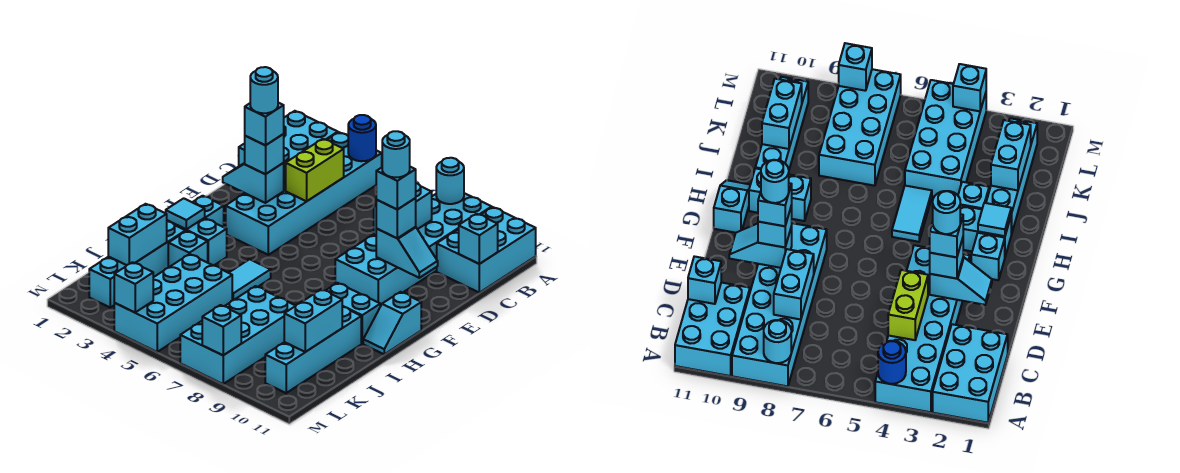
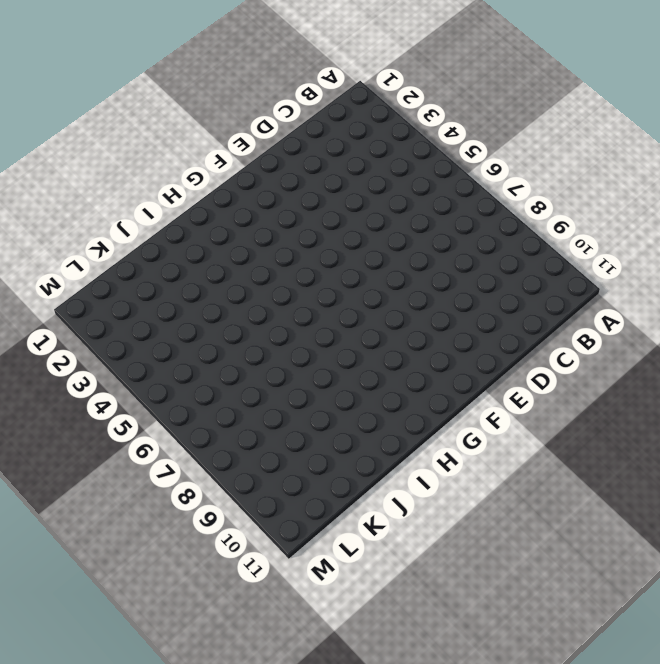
none -> cyan 2x3 brick [239,111,338,167]
none -> cyan 2x6 brick [226,132,382,255]
none -> cyan 2x6 brick [335,193,492,306]
none -> cyan 2x3 brick [437,207,536,293]

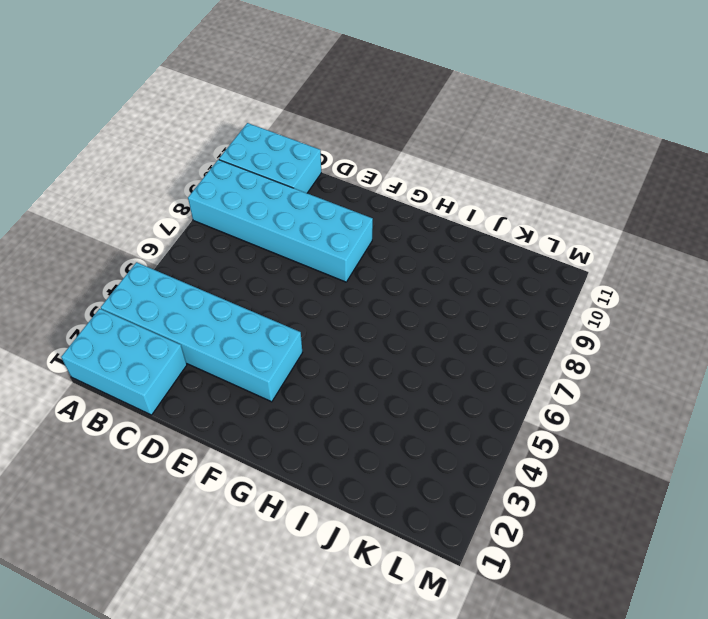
none -> cyan 1x1 brick [192,196,224,227]
none -> cyan 1x2 slope [363,292,421,354]
none -> cyan 1x2 brick [167,218,227,266]
none -> cyan 1x2 tile [229,259,271,300]

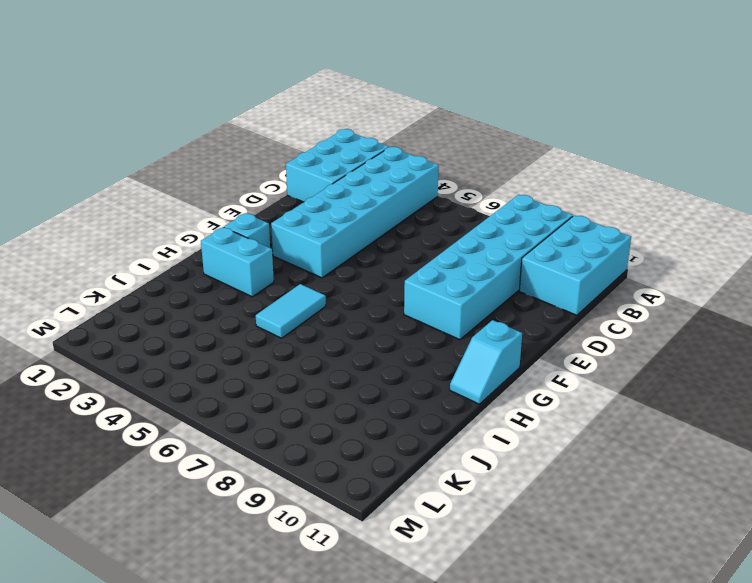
none -> cyan 1x2 brick [326,283,380,344]
none -> cyan 1x4 brick [89,221,186,307]
none -> cyan 1x1 brick [168,231,208,268]
none -> cyan 1x4 brick [265,307,361,393]

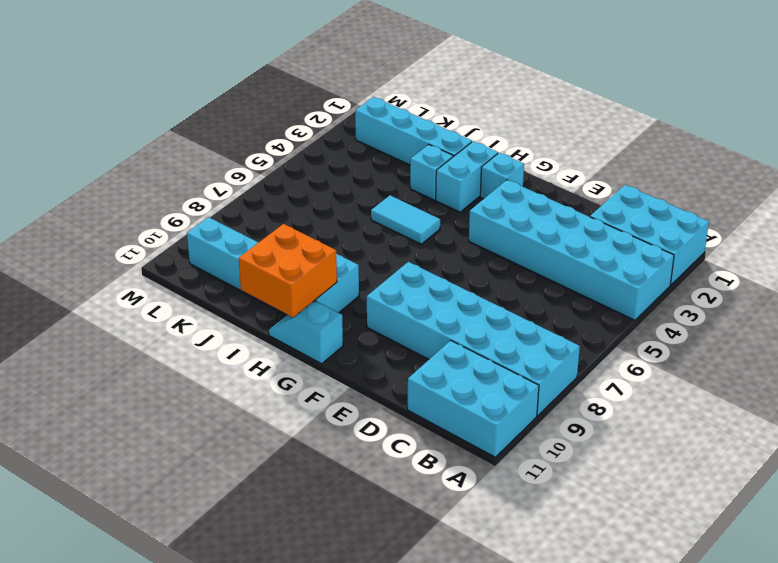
orange 2x2 brick [239,224,337,317] -> none
none -> cyan 2x4 brick [114,254,232,352]
none -> cyan 2x4 brick [180,286,296,384]
none -> blue 1x1 round brick [348,115,376,161]
none -> cyan 1x1 round brick [436,158,464,204]

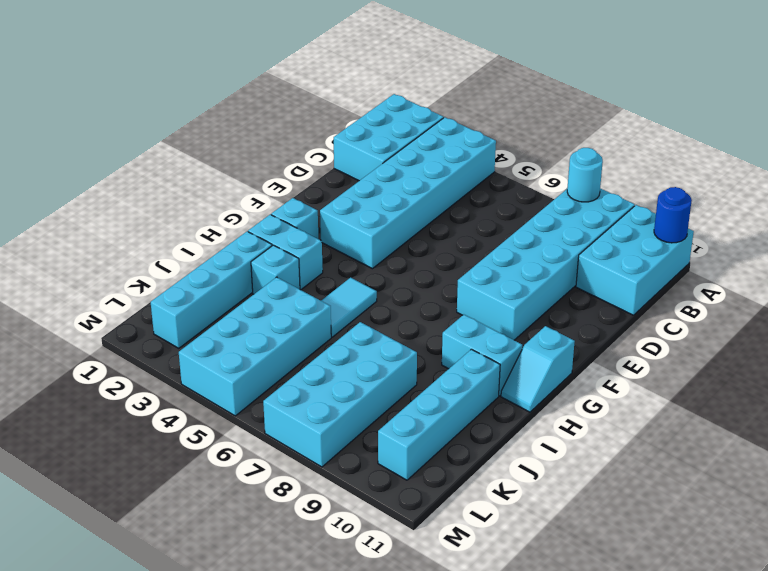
blue 1x1 round brick [654,187,692,243] -> blue 1x1 round brick moved to [348,115,376,161]
none -> lime 1x2 brick [286,139,344,201]
none -> cyan 1x2 brick [374,183,432,235]
none -> cyan 1x1 brick [459,214,498,264]
none -> cyan 1x2 slope [223,163,284,203]

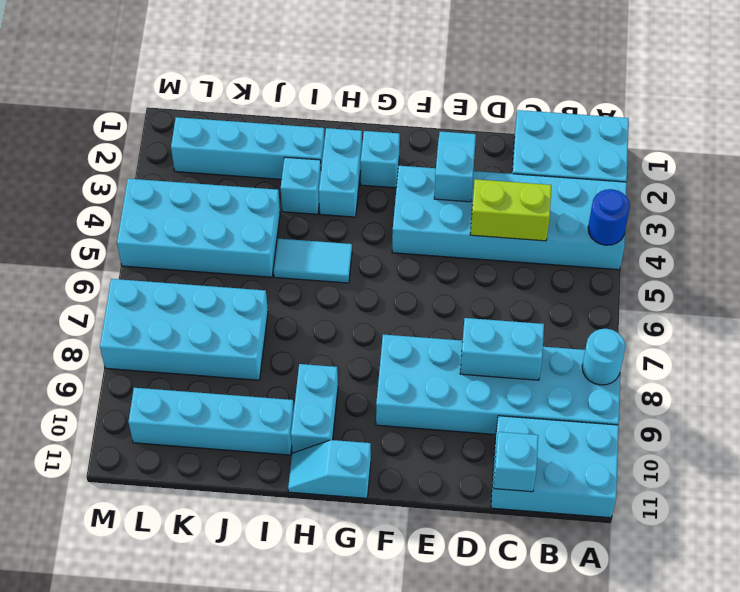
none -> cyan 1x2 slope [376,227,438,278]
none -> cyan 1x1 tile [166,198,205,229]
none -> cyan 1x2 brick [108,204,167,265]
none -> cyan 1x2 brick [284,289,342,352]

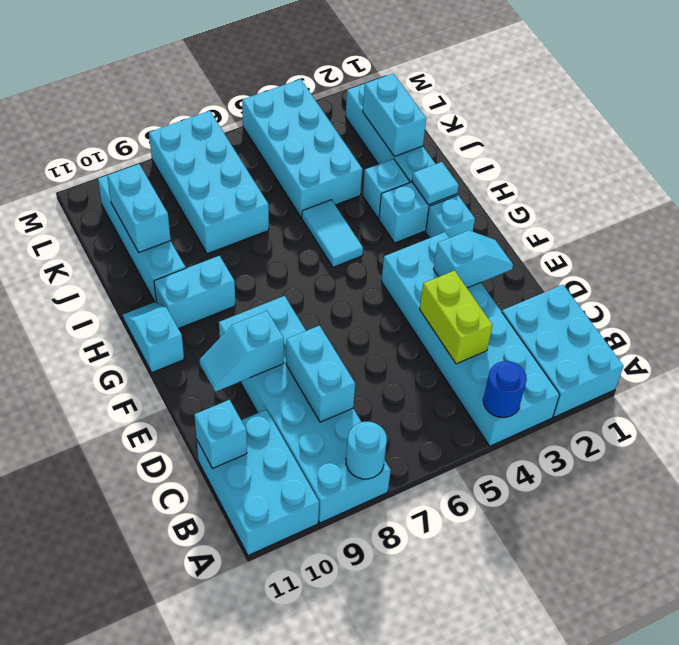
none -> cyan 1x1 brick [114,262,153,312]
none -> cyan 1x1 brick [202,305,241,355]
none -> cyan 1x1 brick [245,134,284,174]
none -> cyan 1x1 brick [376,198,416,238]

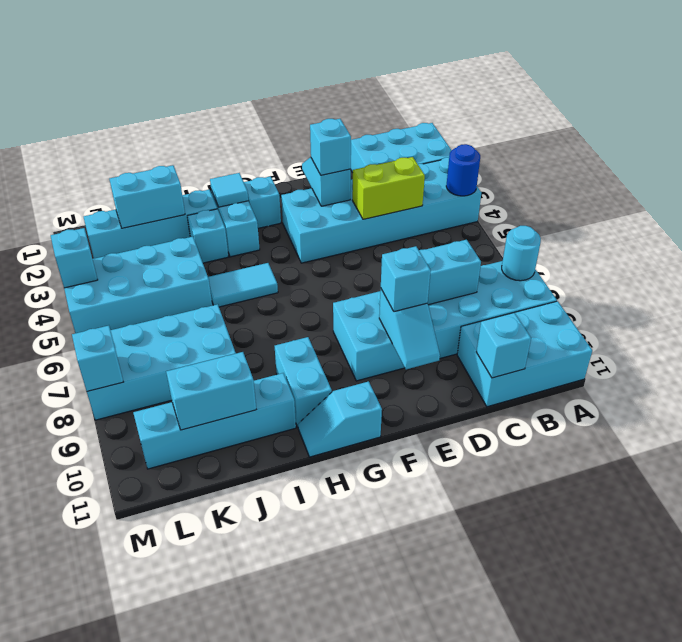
none -> cyan 1x1 brick [245,103,284,145]
none -> cyan 1x1 brick [376,167,416,210]
none -> cyan 1x1 round brick [250,67,278,113]
none -> cyan 1x1 round brick [382,131,410,177]

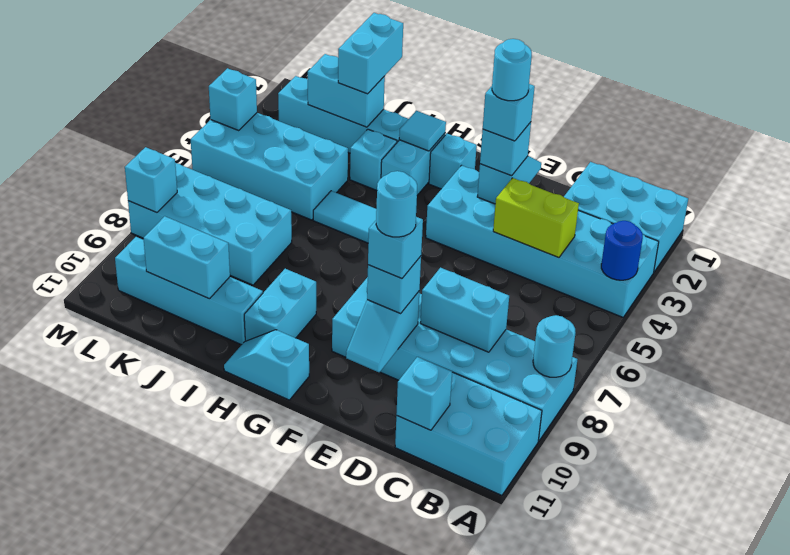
cyan 1x2 brick [338,13,403,94] -> none

